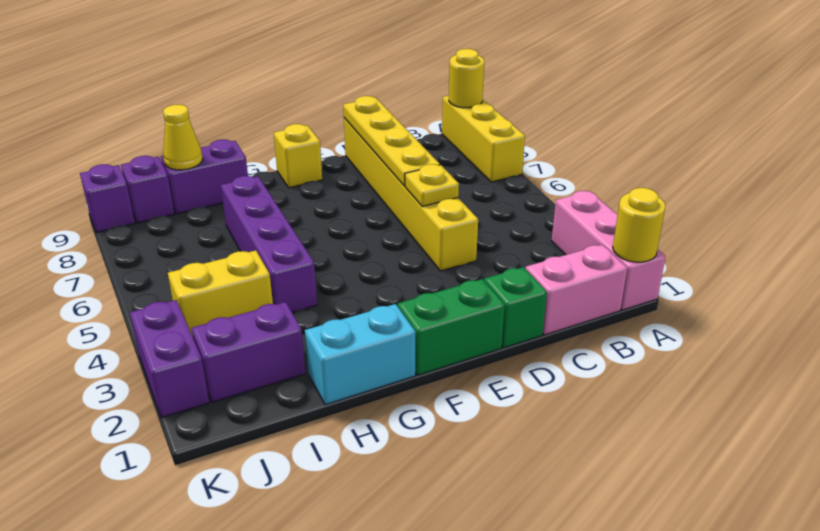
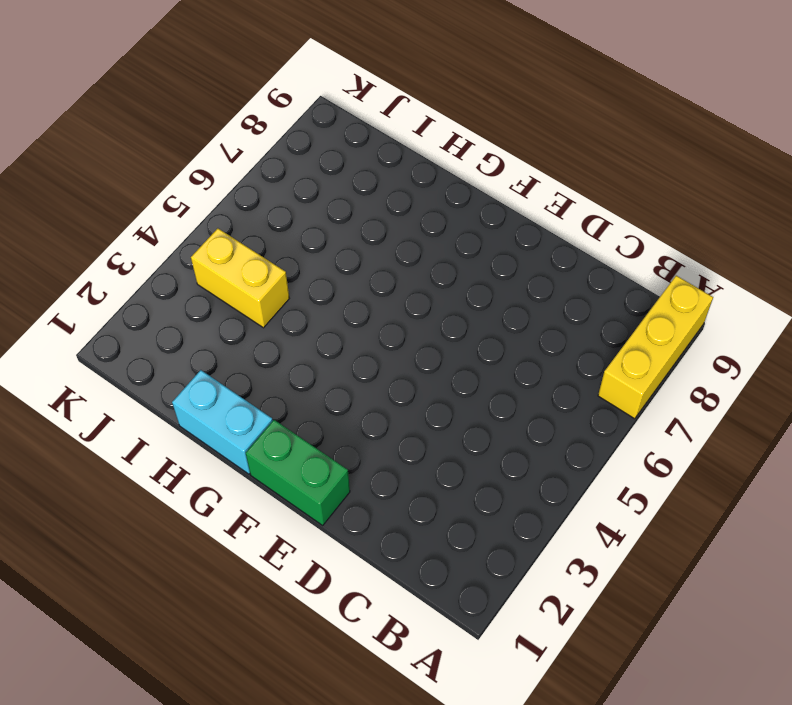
none -> pink 1x3 brick [552,191,666,310]
none -> pink 1x2 brick [525,245,627,335]
none -> green 1x1 brick [484,267,547,348]

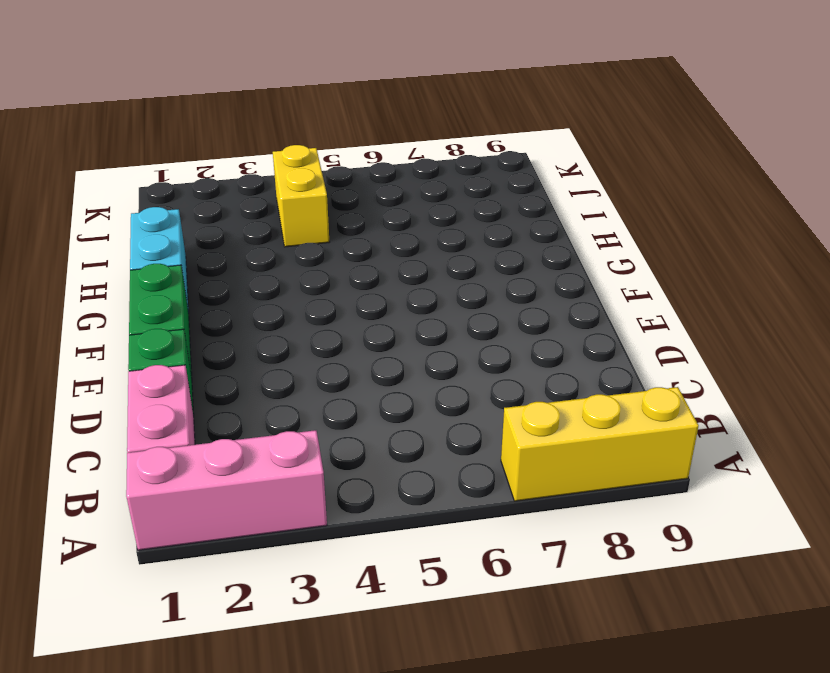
none -> yellow 1x6 brick [344,118,478,271]
none -> yellow 1x1 brick [274,124,322,188]
none -> purple 1x4 brick [221,176,317,312]

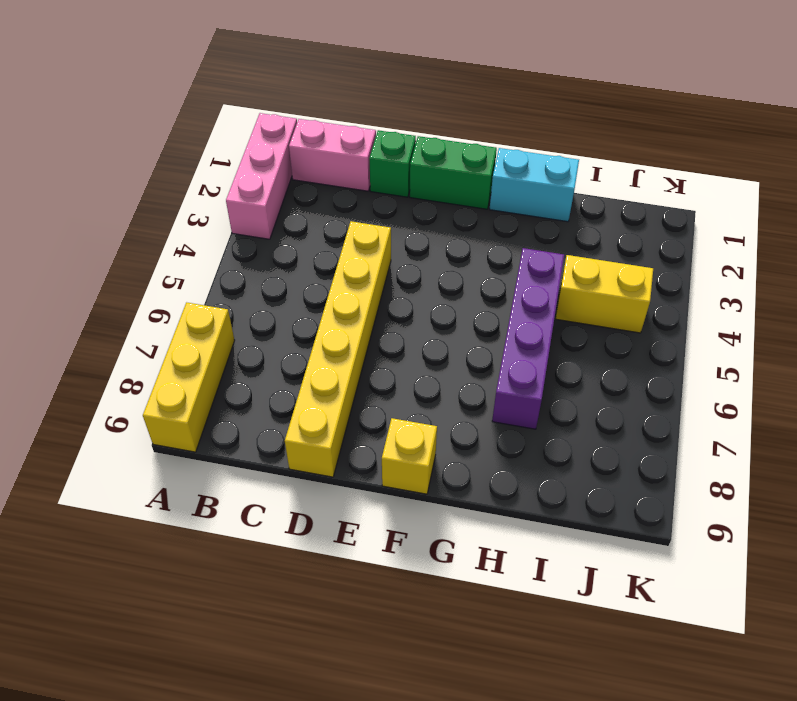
none -> purple 1x2 brick [161,139,248,214]
none -> purple 1x2 brick [192,302,305,402]
none -> purple 1x1 brick [121,156,174,223]

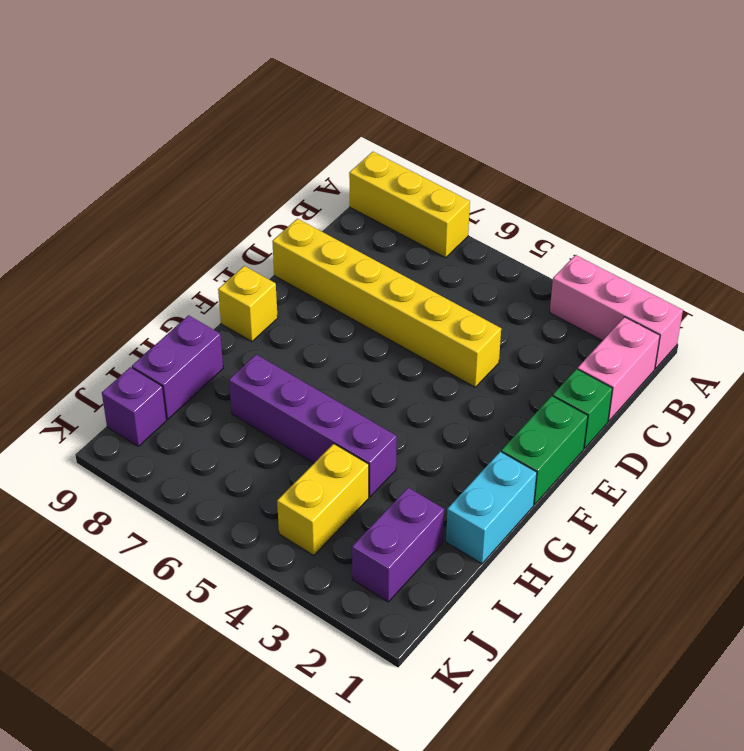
none -> purple 1x2 brick [130,300,209,418]
none -> purple 1x1 brick [80,164,135,233]
none -> yellow 1x1 round brick [613,188,665,262]

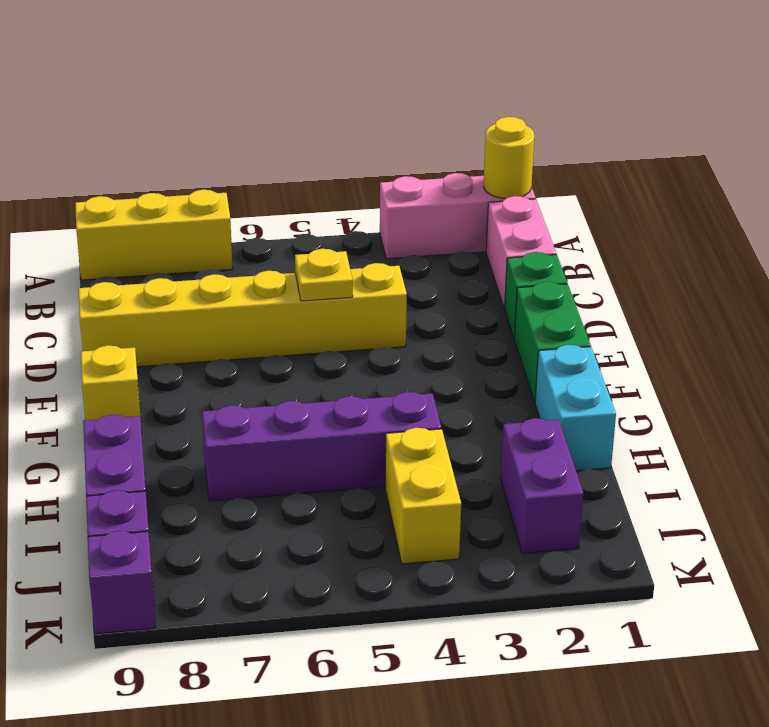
none -> purple 1x2 brick [130,300,209,418]
none -> yellow 1x1 round brick [449,49,484,108]
none -> yellow 1x4 plate [343,96,440,186]

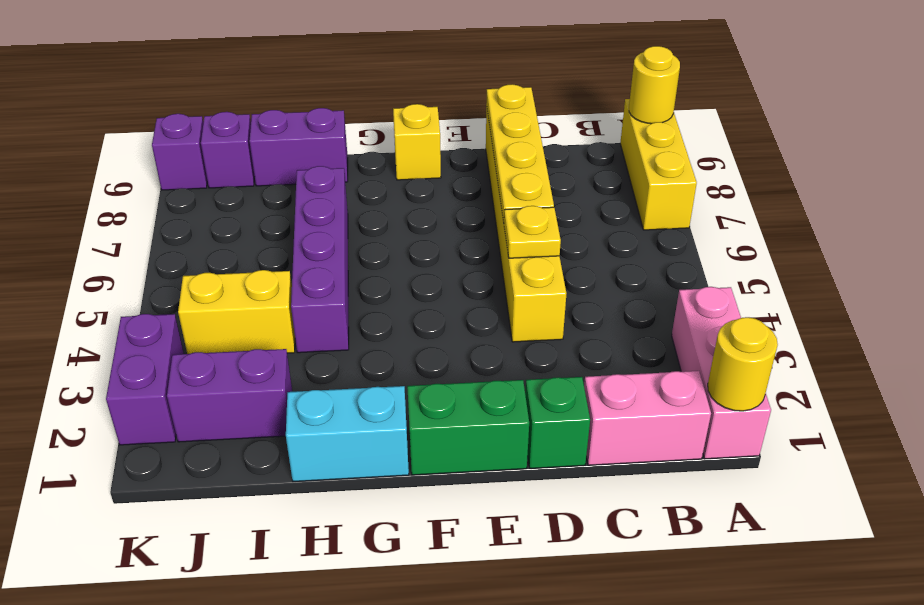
none -> yellow 1x1 cone [163,105,203,170]

